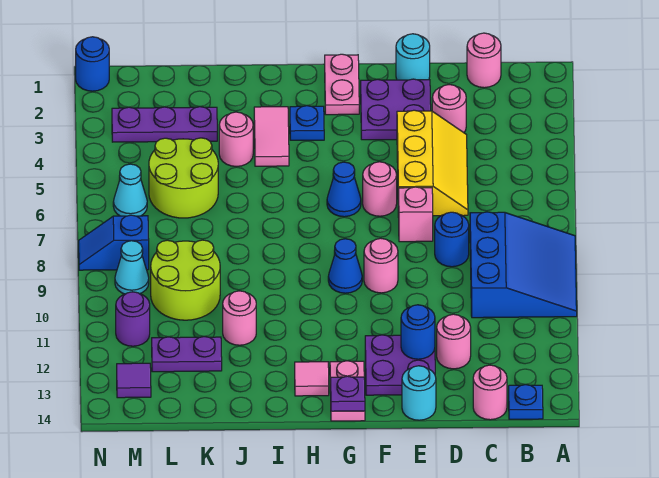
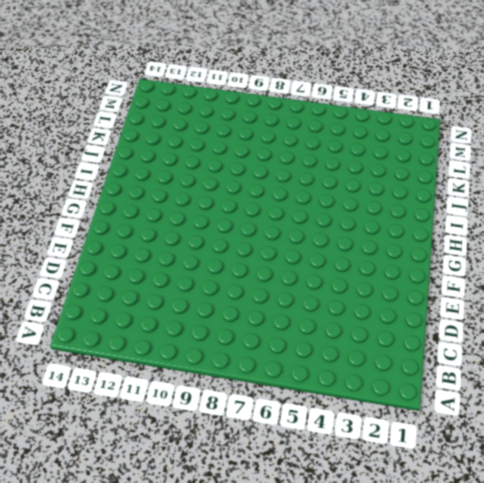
none -> blue 3x3 slope [470,212,577,318]
none -> blue 1x1 plate [509,385,543,419]
none -> pink 1x1 round brick [467,33,501,88]
none -> pink 1x1 round brick [473,365,507,420]

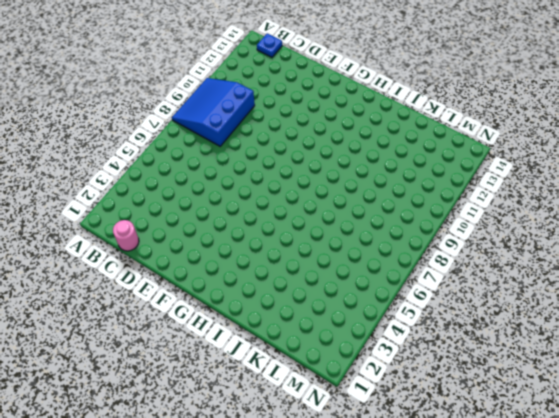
none -> pink 1x1 round brick [473,365,507,420]
none -> pink 1x1 round brick [432,85,466,133]
none -> yellow 2x3 slope [397,110,468,216]
none -> blue 1x1 round brick [435,212,469,267]

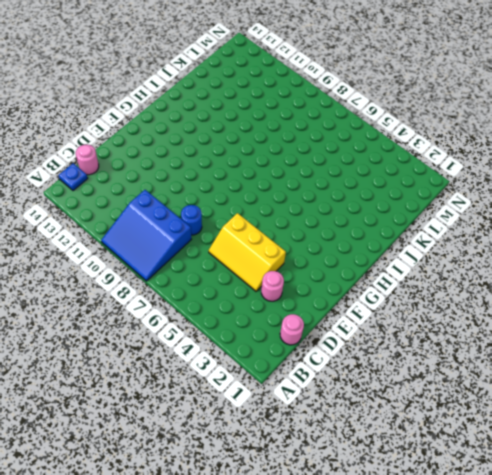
none -> pink 1x1 round brick [437,314,471,369]
none -> cyan 1x1 round brick [396,34,430,80]
none -> purple 2x2 plate [361,79,431,140]
none -> pink 1x1 brick [398,187,433,242]

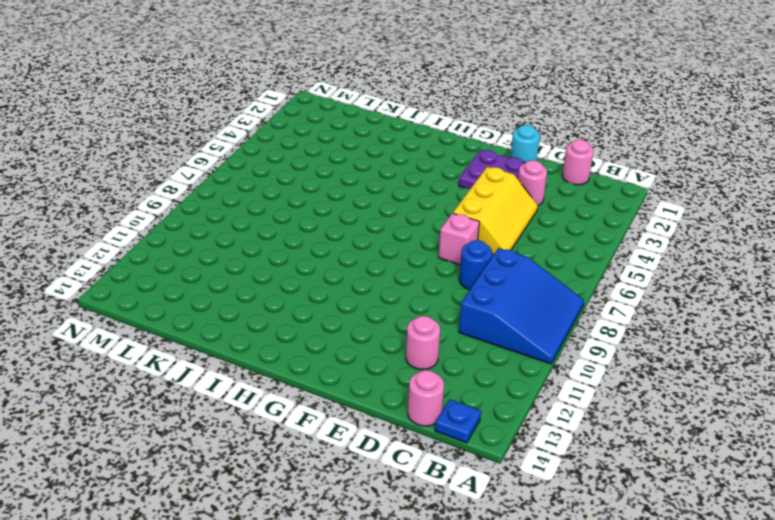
none -> purple 2x2 plate [365,335,435,395]
none -> cyan 1x1 round brick [402,366,436,420]
none -> pink 1x1 round brick [363,162,397,216]
none -> pink 1x1 round brick [364,238,398,293]

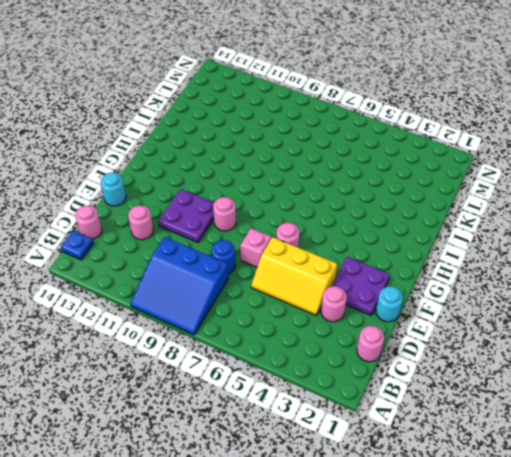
purple 2x2 plate [158,189,214,242] -> purple 2x2 plate moved to [365,335,435,395]
none -> pink 1x2 plate [325,54,359,115]
none -> blue 1x1 cone [327,162,361,217]
none -> blue 1x1 cone [328,239,362,293]
none -> pink 1x2 plate [330,361,365,421]

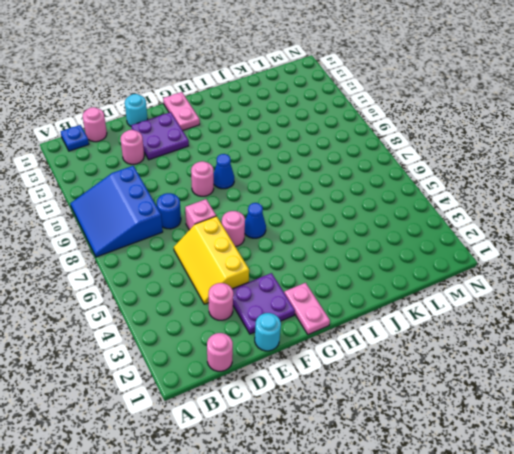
none -> blue 1x1 plate [290,106,324,140]
none -> pink 1x1 tile [295,362,329,396]
none -> pink 1x2 tile [254,107,289,166]
none -> pink 1x1 round brick [219,112,253,167]

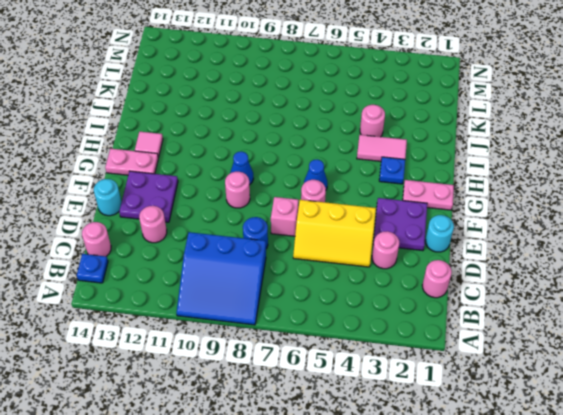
none -> pink 1x1 round brick [223,291,256,345]
none -> purple 1x3 plate [112,107,217,142]
none -> lime 2x2 round brick [149,138,218,218]
none -> lime 2x2 round brick [151,240,220,320]

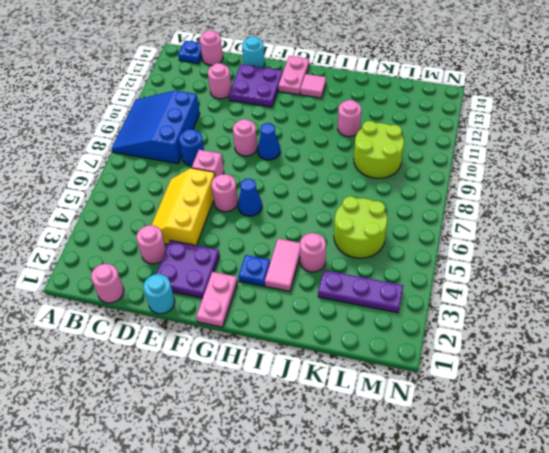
none -> purple 1x2 plate [152,337,222,372]
none -> cyan 1x1 cone [113,164,147,216]
none -> blue 1x2 slope [79,215,149,270]
none -> cyan 1x1 cone [115,241,149,294]

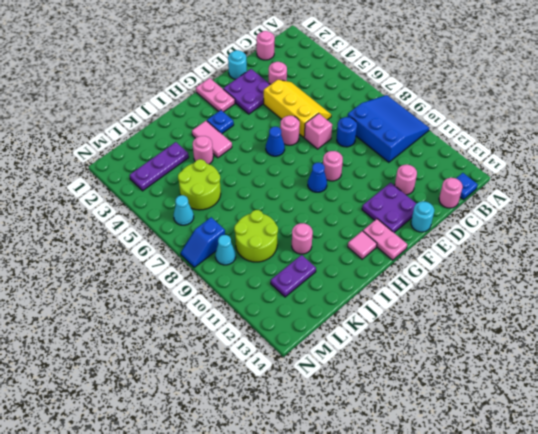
none -> purple 1x1 round brick [116,292,150,346]
none -> purple 1x1 tile [117,363,151,398]
none -> blue 1x1 round brick [76,37,109,91]
none -> blue 1x1 round brick [401,305,435,359]

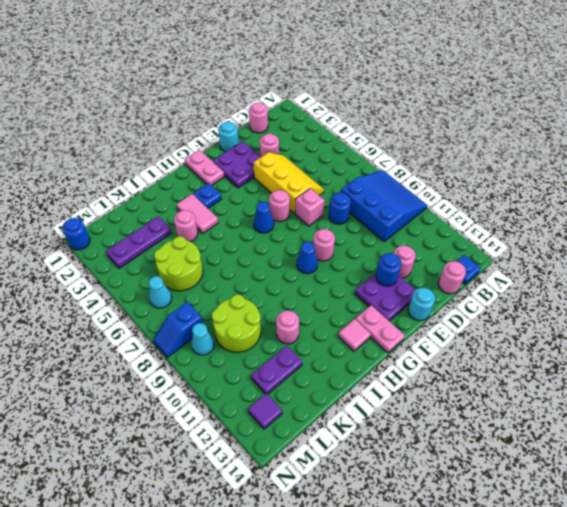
none -> purple 1x1 round brick [116,292,150,346]
none -> purple 1x1 plate [330,376,365,411]

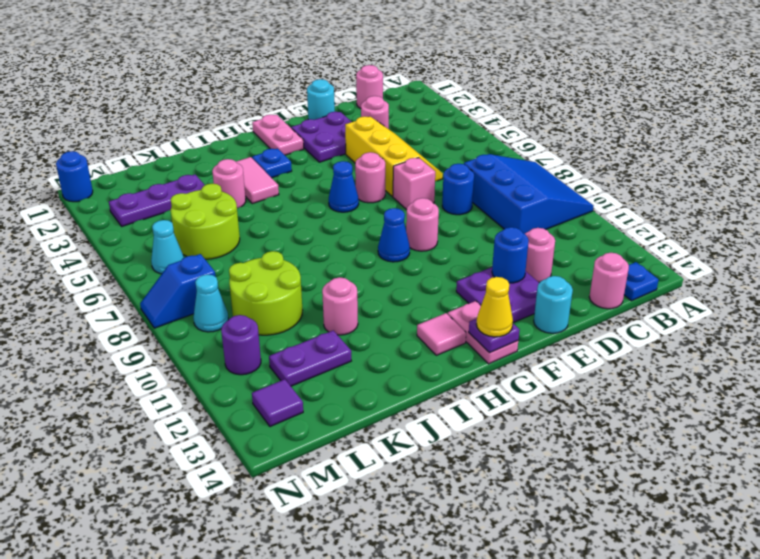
yellow 1x1 cone [477,277,513,337] -> none

